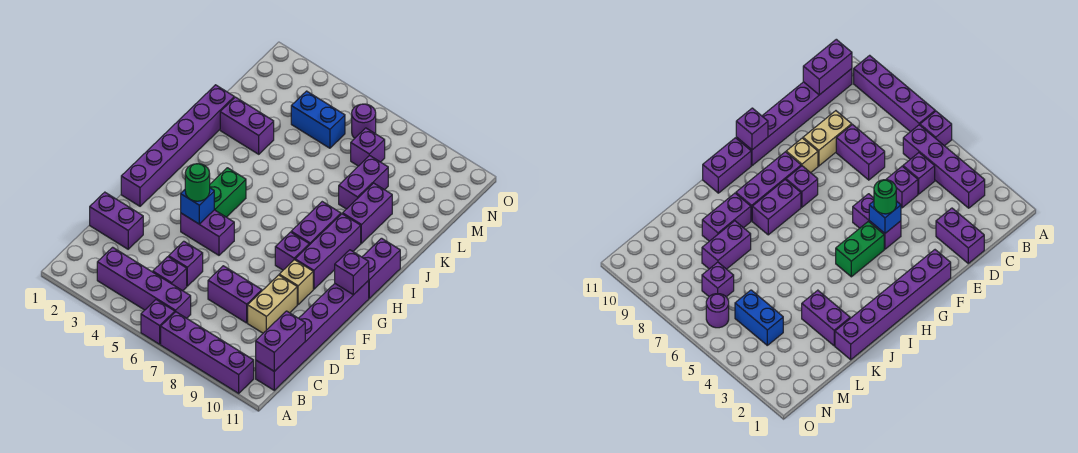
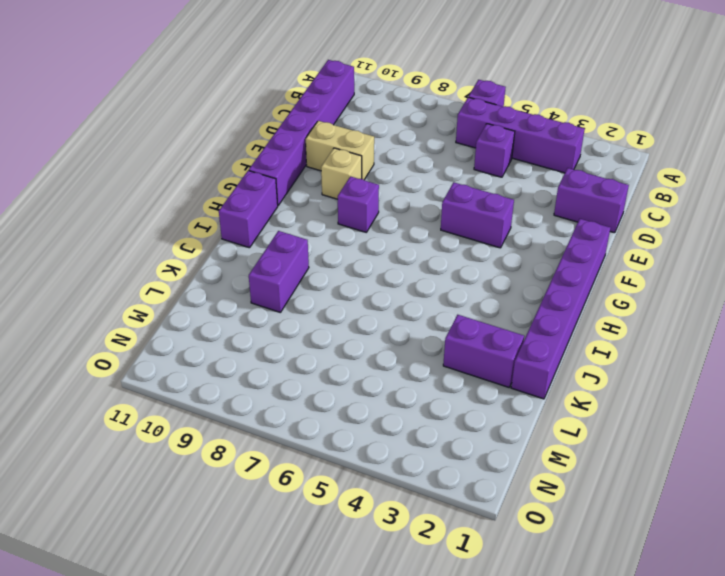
tan 1x2 brick [306,121,374,180] -> tan 1x2 brick turned to [248,275,297,333]
none -> purple 1x4 brick [161,312,254,393]
none -> purple 1x1 brick [169,241,203,286]
none -> purple 1x2 brick [208,266,262,323]

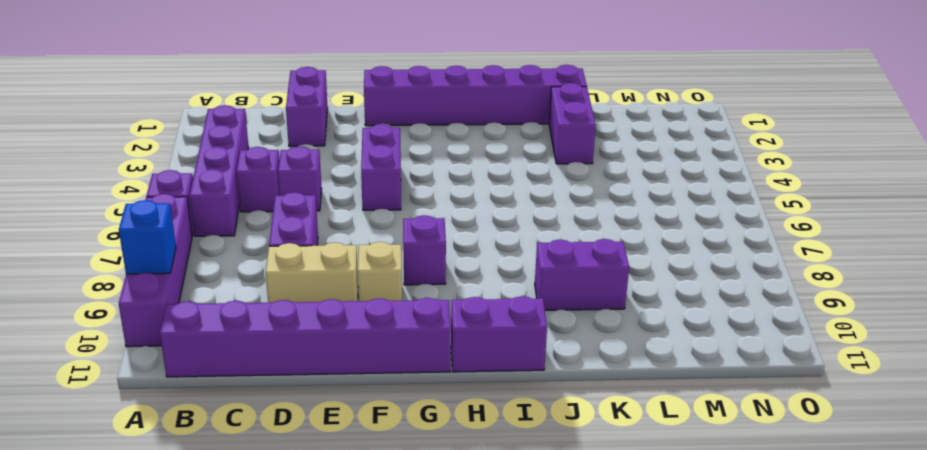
blue 1x1 brick [119,200,176,274] -> blue 1x1 brick moved to [181,188,214,224]
none -> green 1x2 brick [210,168,246,217]
none -> purple 1x3 brick [295,214,361,289]
none -> purple 1x2 brick [291,202,341,245]

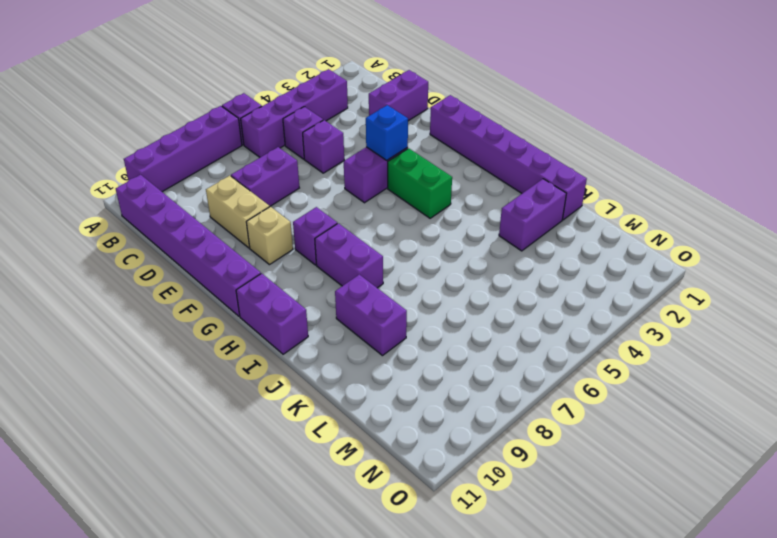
none -> purple 1x3 brick [295,214,361,289]
none -> purple 1x2 brick [339,156,388,209]
none -> blue 1x2 brick [291,91,345,148]

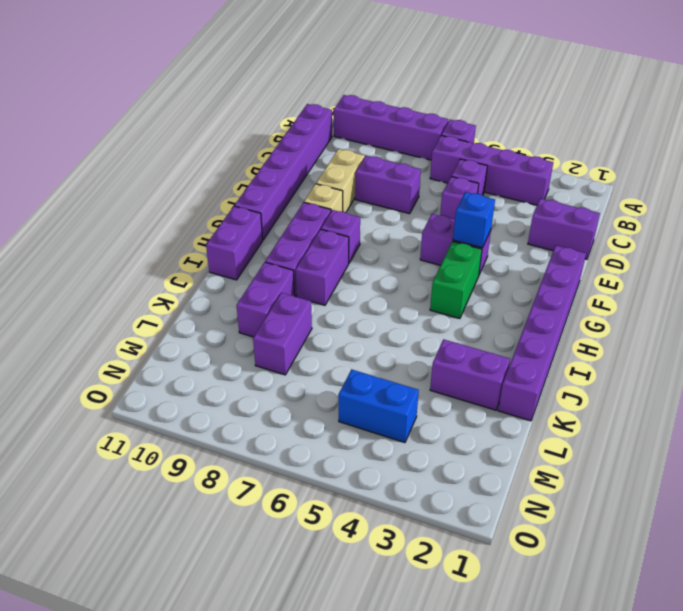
none -> purple 1x1 brick [351,128,385,166]
none -> purple 1x1 round brick [352,104,376,138]
none -> purple 1x2 brick [256,311,305,371]

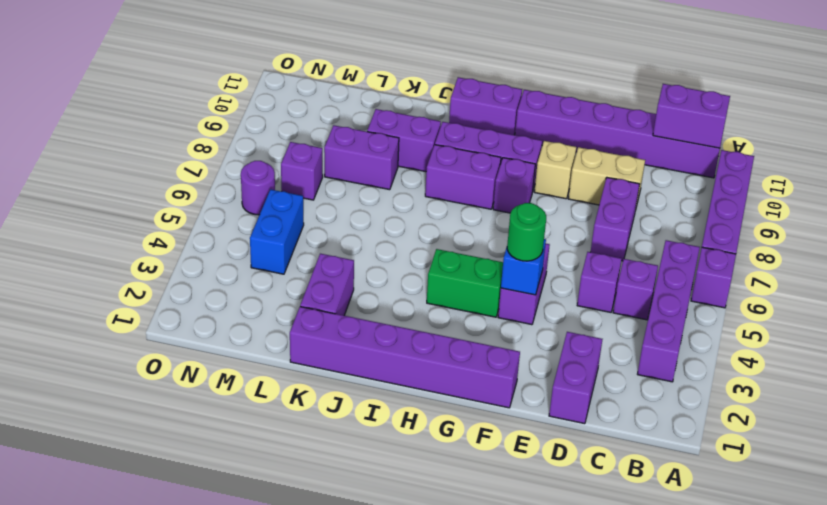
none -> purple 1x1 brick [335,250,369,295]

